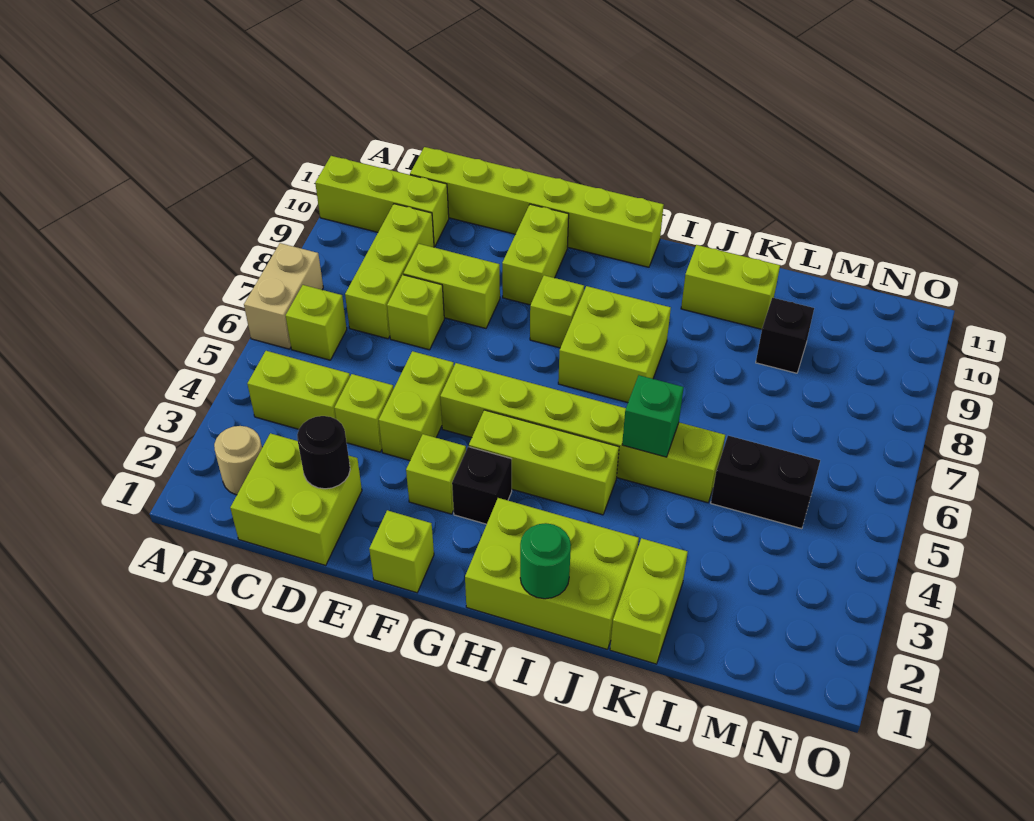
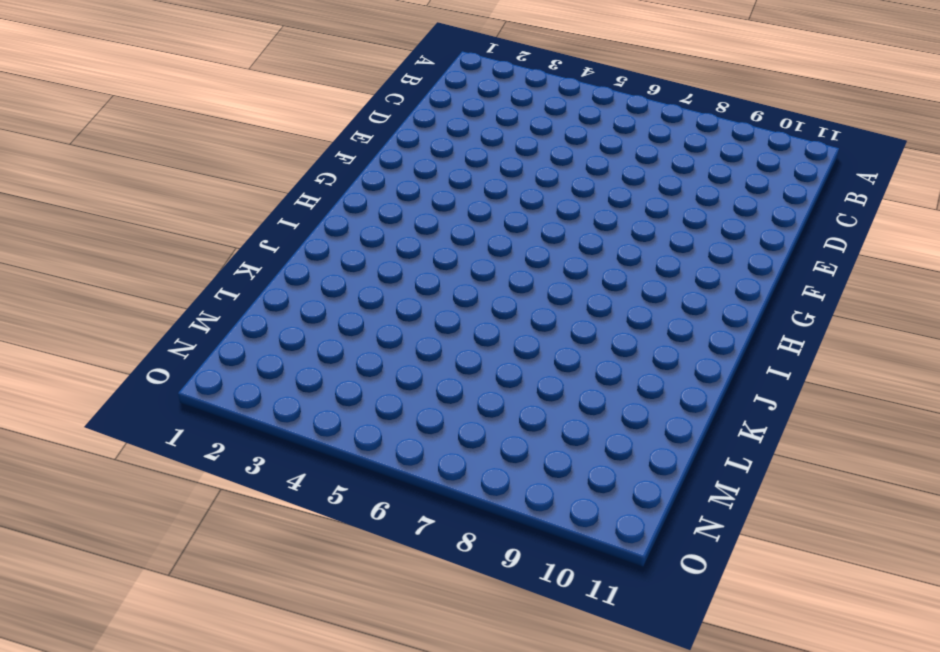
none -> tan 1x2 brick [244,243,323,349]
none -> lime 1x3 brick [315,156,449,247]
none -> tan 1x1 round brick [214,426,262,495]

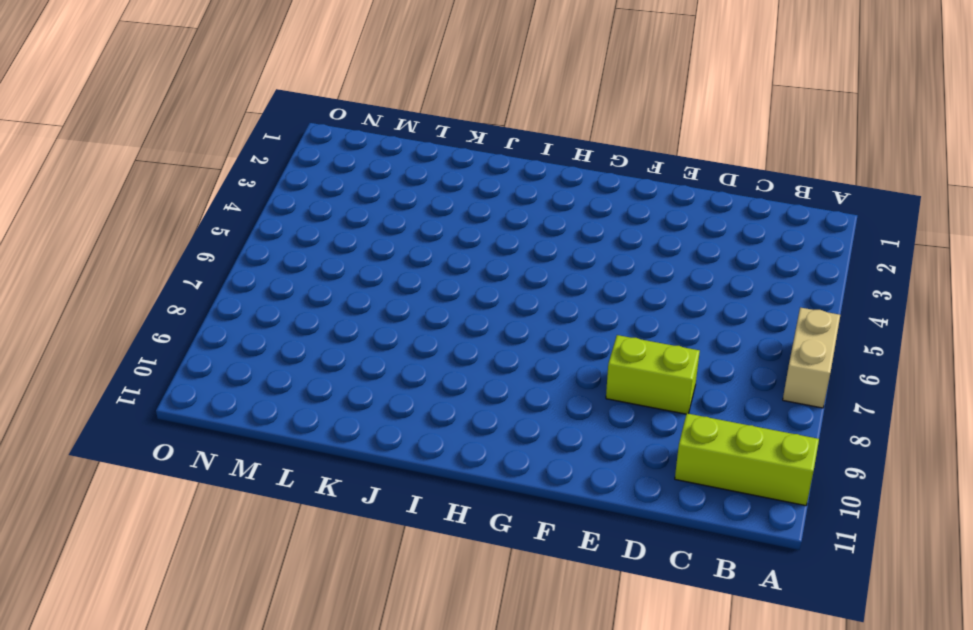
none -> tan 1x1 round brick [214,426,262,495]
none -> lime 1x2 brick [247,351,350,429]
none -> lime 1x1 brick [286,285,347,360]

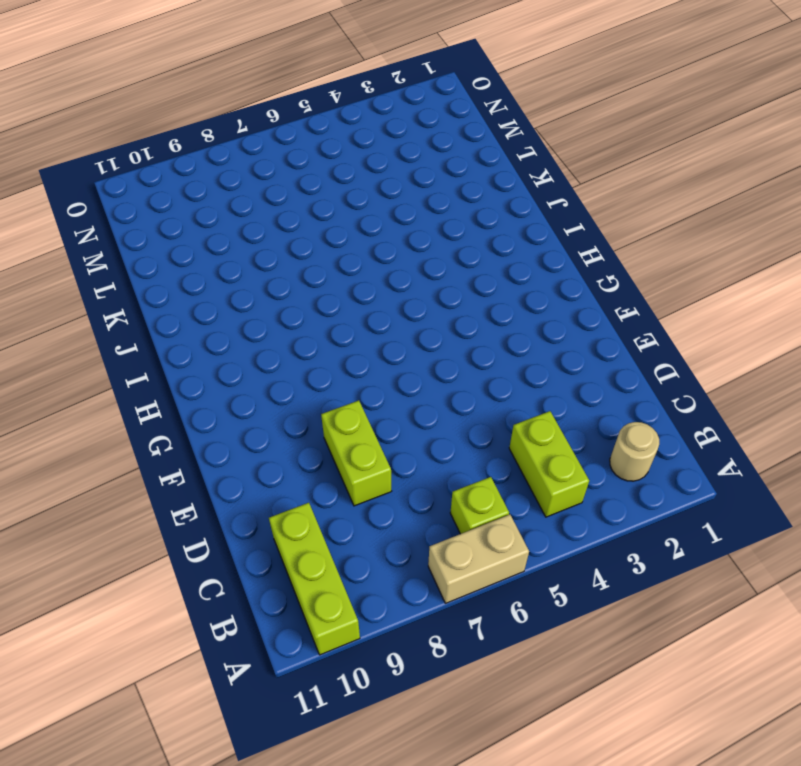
none -> lime 2x2 brick [230,433,362,565]
none -> lime 1x3 brick [345,204,434,339]
none -> lime 1x6 brick [410,147,664,267]

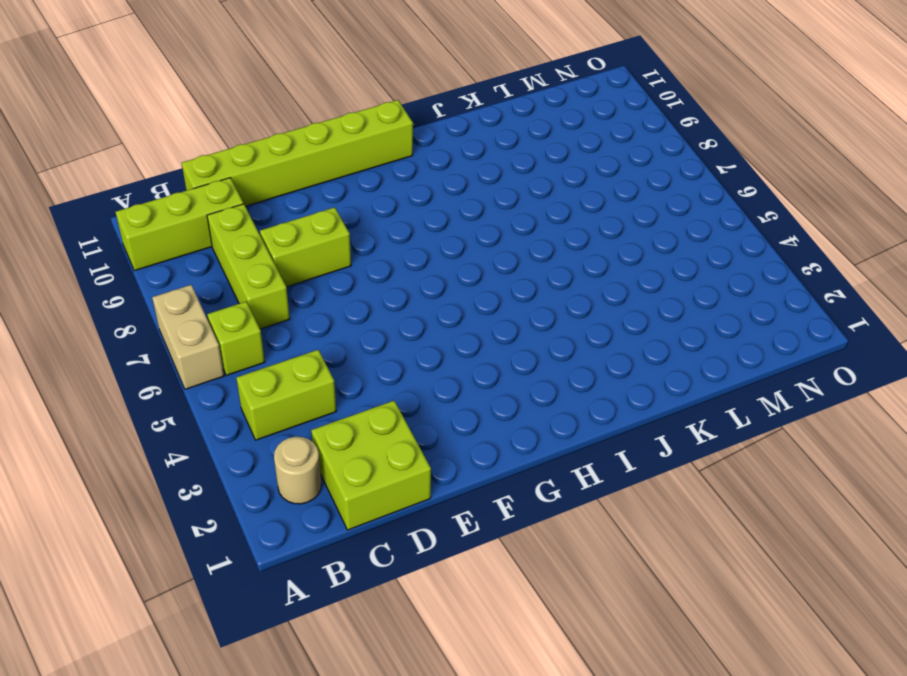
none -> lime 1x1 brick [334,374,394,452]
none -> lime 1x1 brick [387,275,444,350]
none -> lime 1x2 brick [379,351,454,461]

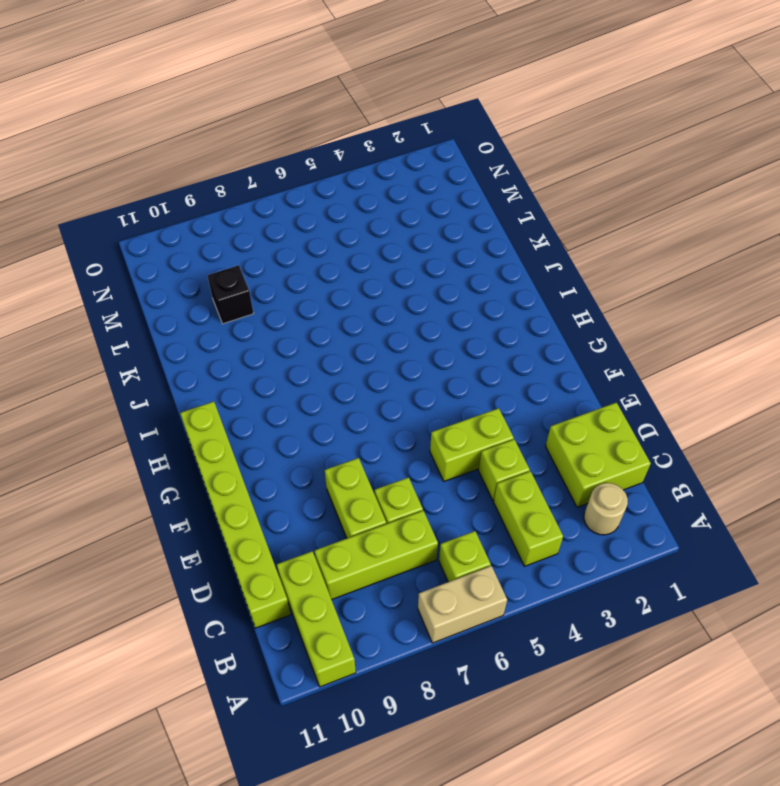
none -> lime 1x1 brick [369,510,434,593]
none -> lime 1x1 brick [406,434,466,514]
none -> lime 1x6 brick [440,363,725,503]

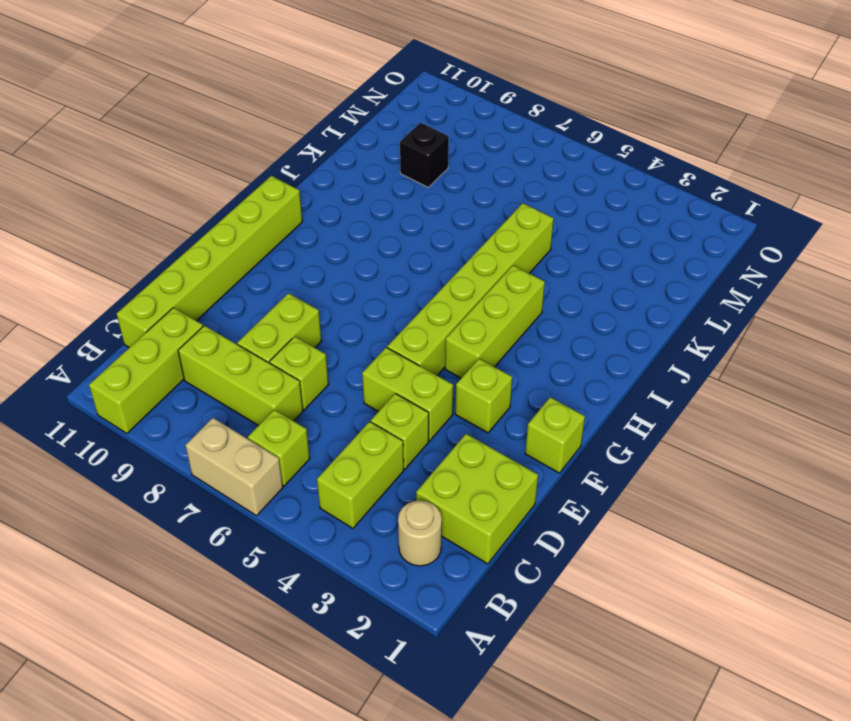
none -> lime 1x2 brick [502,204,569,305]
none -> black 1x1 brick [452,447,512,524]
none -> lime 1x1 brick [530,275,584,348]

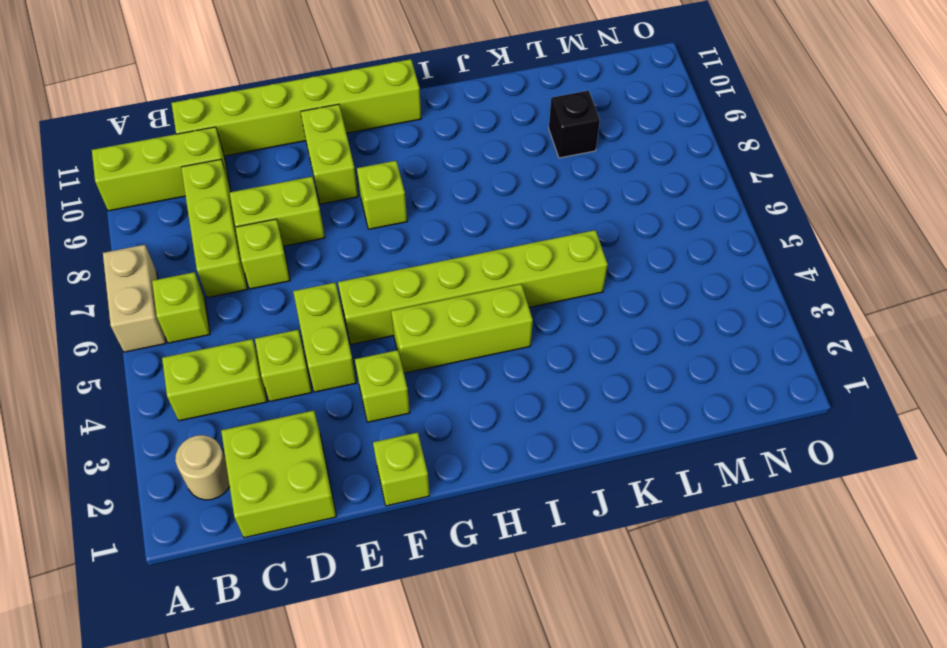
none -> black 1x1 brick [452,447,512,524]
none -> lime 2x3 brick [465,498,639,649]
none -> lime 2x2 brick [558,286,671,403]

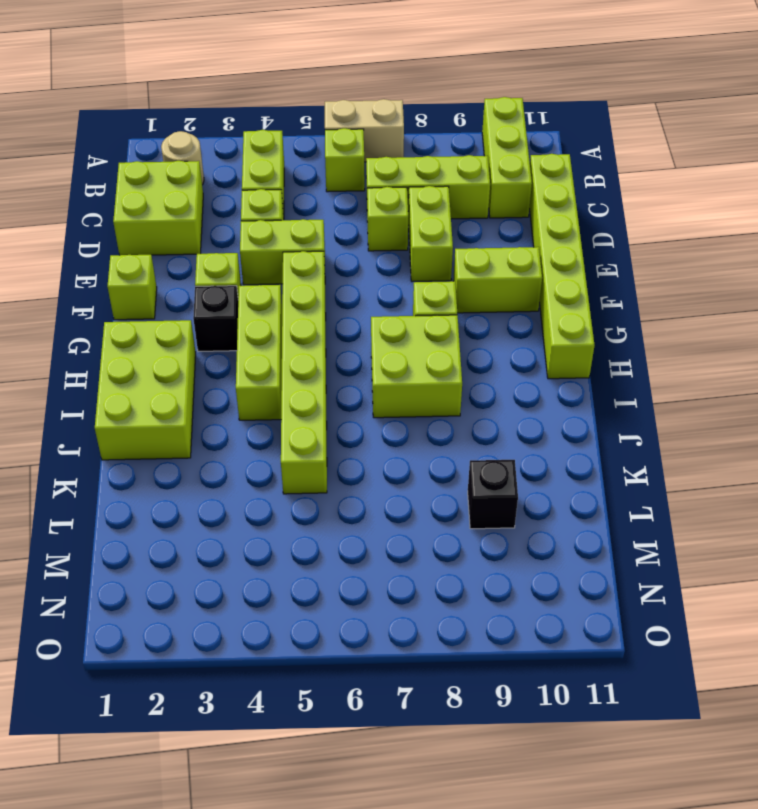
none -> lime 1x2 brick [681,245,780,329]
none -> lime 1x2 brick [610,538,688,664]
none -> black 1x2 brick [711,436,820,529]

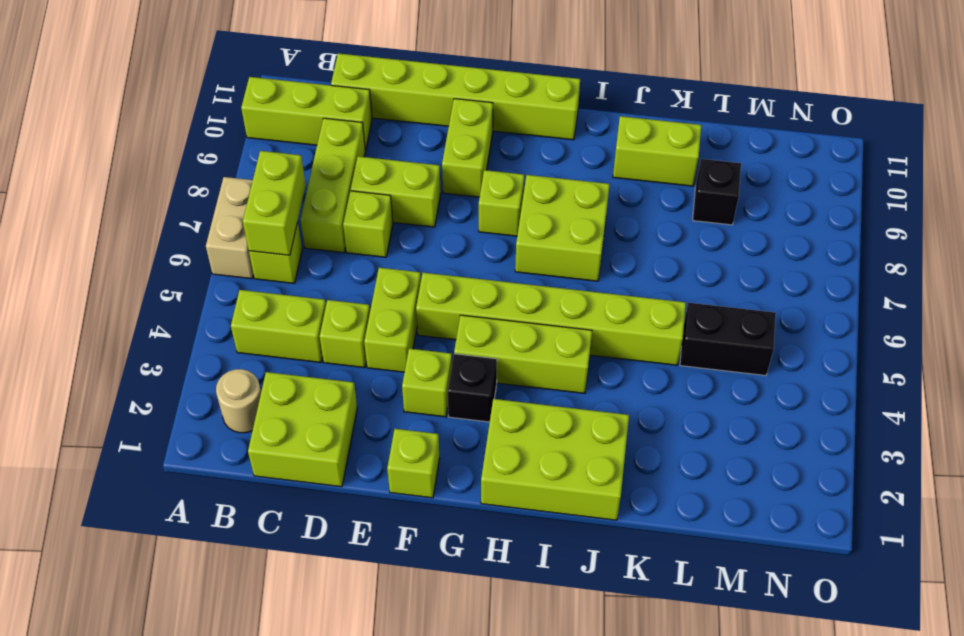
lime 1x2 brick [243,151,306,255] -> lime 1x2 brick moved to [610,538,688,664]
none -> black 1x1 round brick [297,416,350,489]
none -> green 1x1 round brick [520,523,571,599]
none -> green 1x1 brick [622,375,684,457]

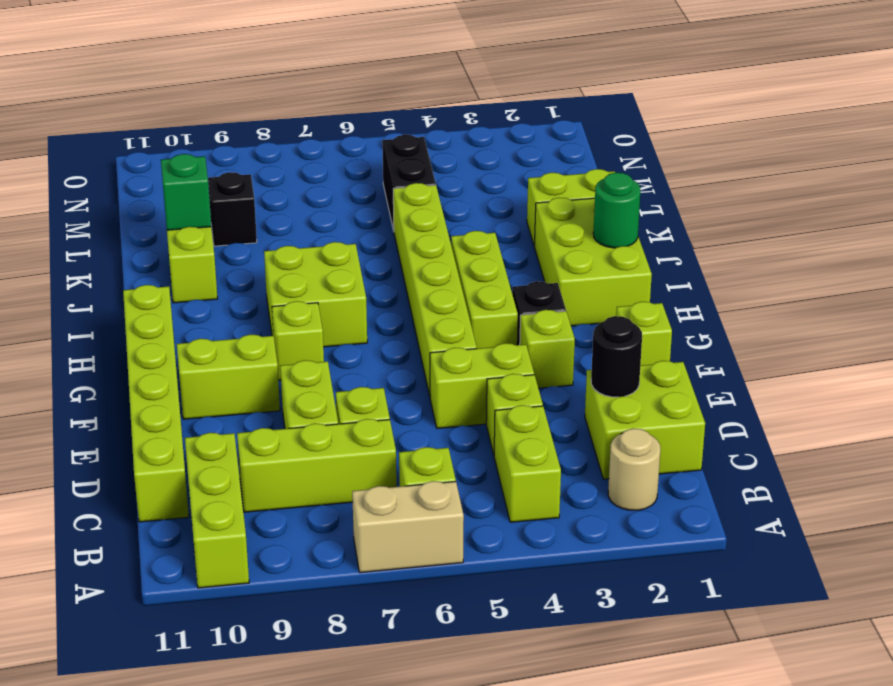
green 1x1 brick [161,154,211,230] -> green 1x1 brick moved to [622,375,684,457]

